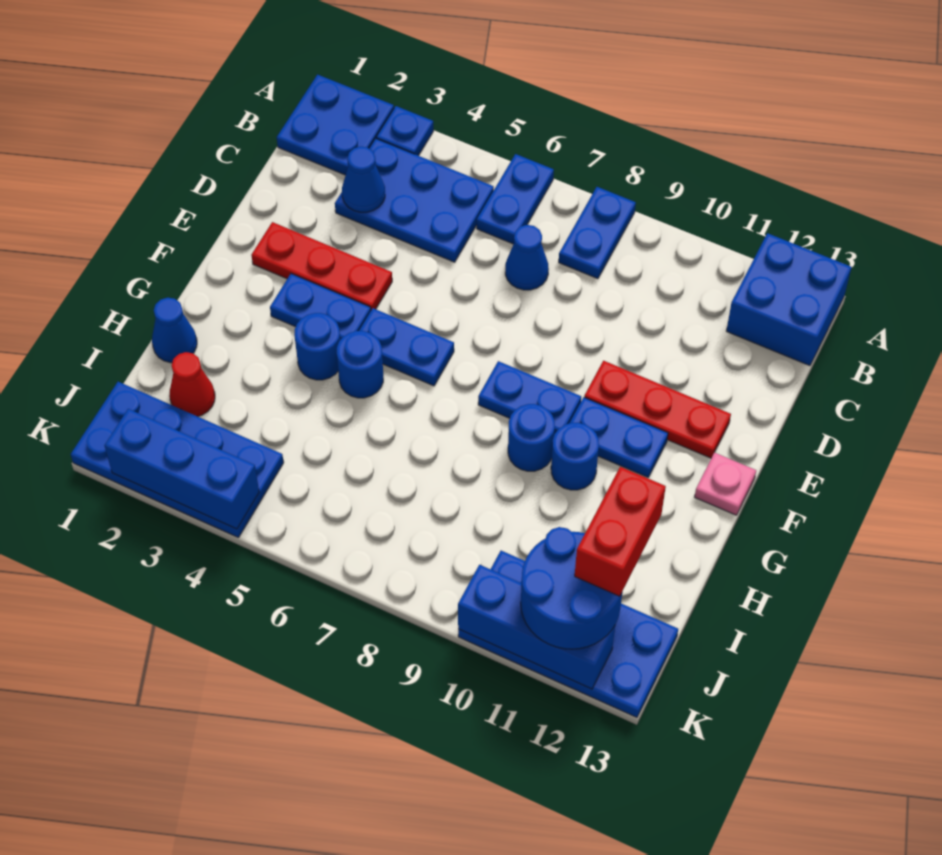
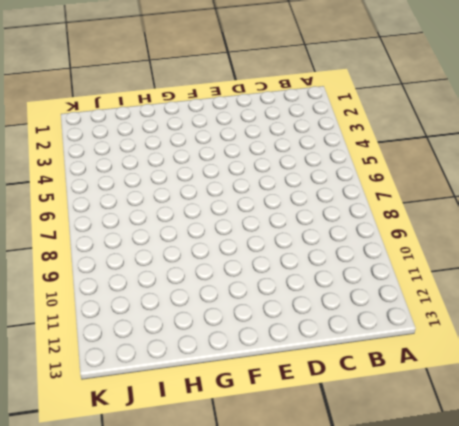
none -> blue 2x2 plate [277,75,394,175]
none -> blue 1x1 plate [376,106,433,156]
none -> blue 1x2 plate [477,154,554,244]

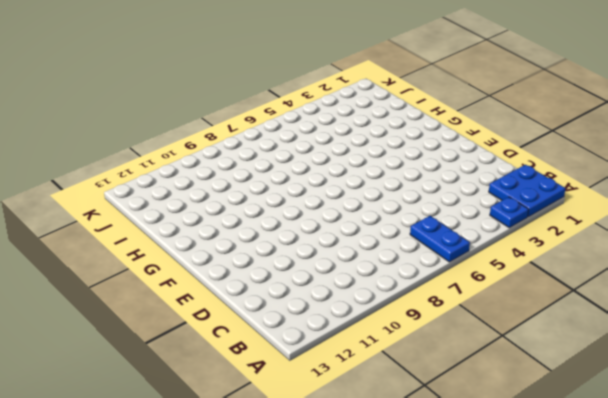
none -> blue 1x2 plate [559,187,636,279]
none -> blue 2x2 brick [726,233,852,366]
none -> blue 2x3 plate [335,138,494,262]

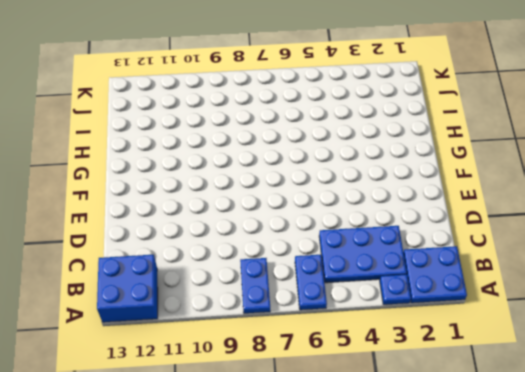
none -> blue 1x1 cone [505,225,549,290]
none -> red 1x3 plate [251,222,392,310]
none -> red 1x3 plate [584,361,731,458]

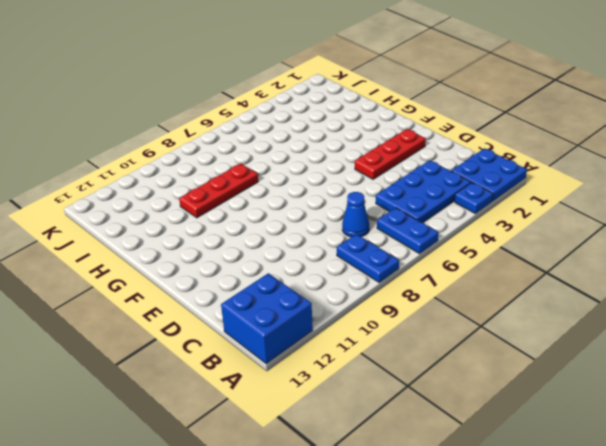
red 1x3 plate [179,164,258,218] -> red 1x3 plate moved to [584,361,731,458]
none -> blue 1x2 plate [270,274,371,340]
none -> blue 1x2 plate [359,308,454,386]
none -> blue 1x2 plate [478,361,581,434]

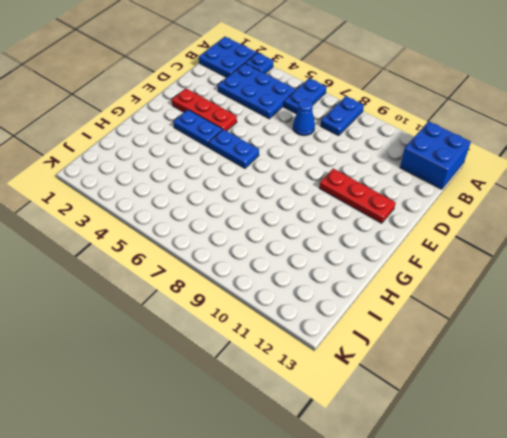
none -> blue 1x2 plate [478,361,581,434]
none -> blue 1x2 plate [570,397,668,477]
none -> pink 1x1 plate [695,452,756,515]

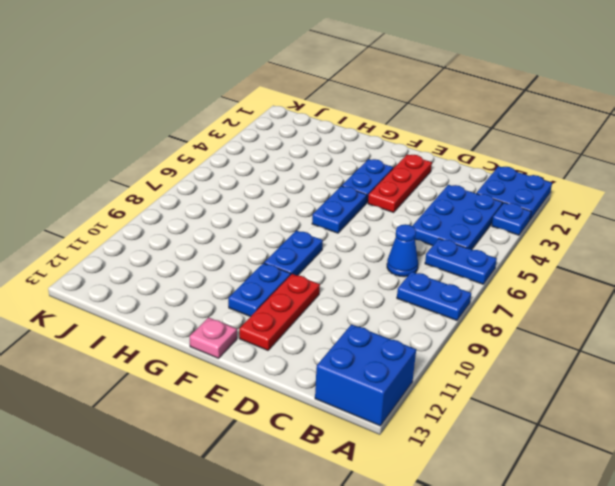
none -> blue 1x1 round brick [294,313,340,380]
none -> blue 1x1 round brick [337,331,383,398]
none -> blue 1x1 round brick [508,404,555,471]

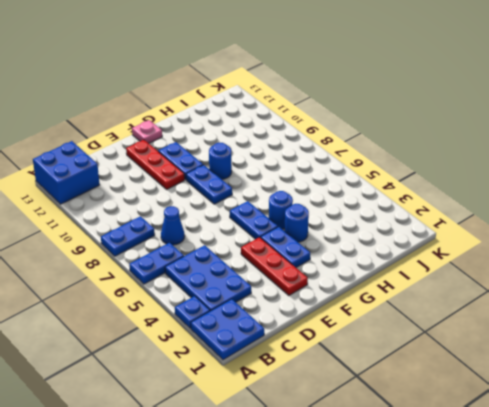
none -> blue 1x1 round brick [551,423,599,490]
none -> blue 1x1 cone [152,298,197,363]
none -> red 1x1 cone [169,352,215,417]

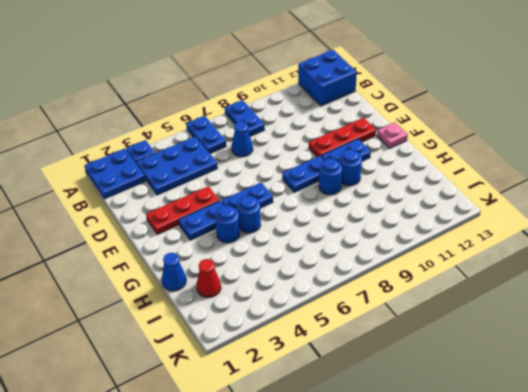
none -> blue 2x4 plate [71,382,284,537]
none -> blue 2x4 plate [458,551,678,717]
none -> blue 1x1 cone [342,146,385,212]

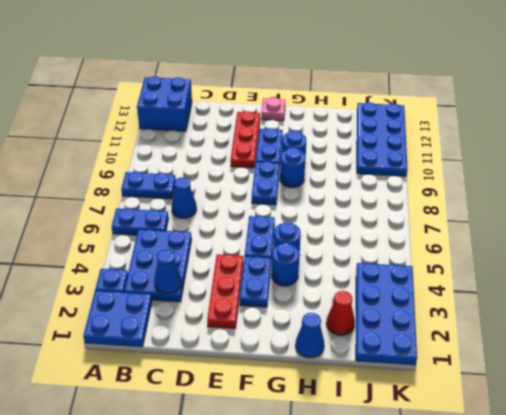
none -> blue 1x3 brick [105,409,259,529]
none -> blue 1x3 brick [458,565,615,689]
none -> blue 2x2 round brick [521,527,622,649]

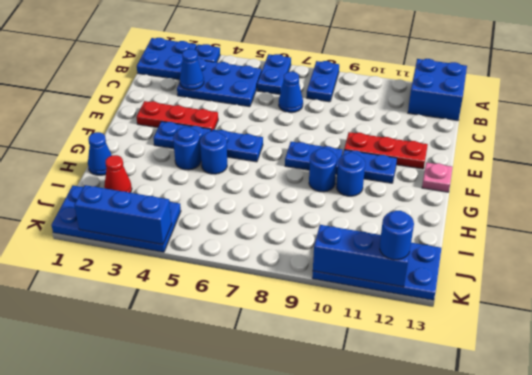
blue 1x1 round brick [380,211,414,260] -> blue 2x2 round brick [521,527,622,649]
none -> red 1x2 brick [575,467,666,596]

